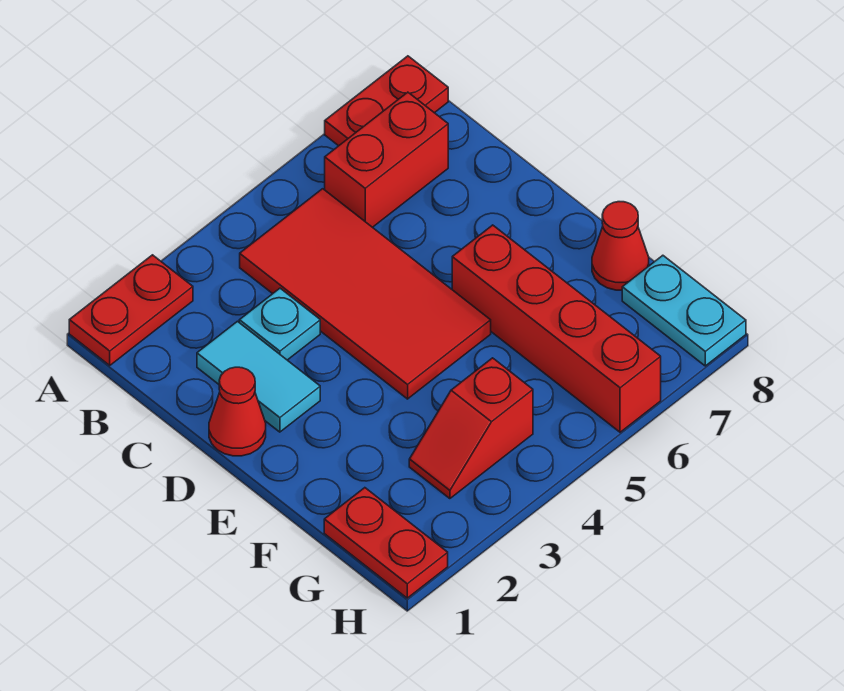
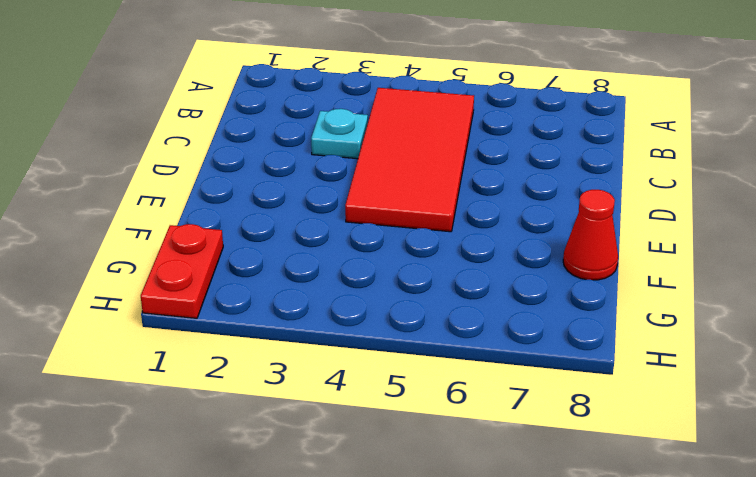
none -> red 1x2 plate [69,255,193,365]
none -> red 1x2 plate [325,56,448,146]
none -> red 1x2 brick [325,92,448,227]

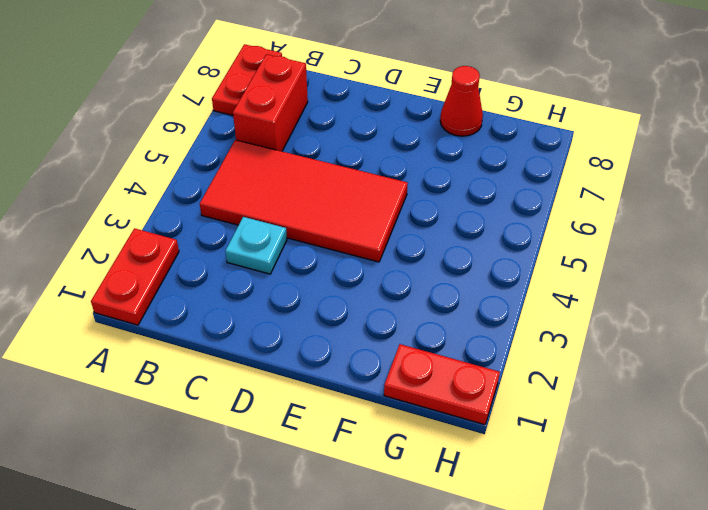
none -> cyan 1x2 tile [197,321,320,432]
none -> red 1x1 cone [209,367,266,456]
none -> red 1x4 brick [452,225,661,432]

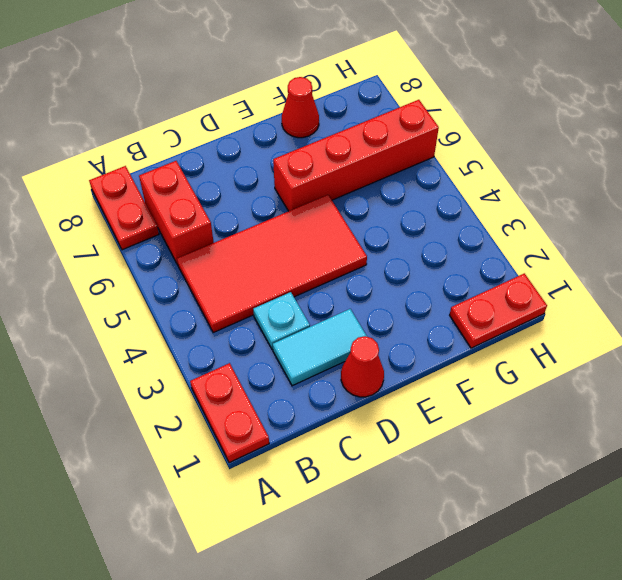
none -> red 1x2 slope [409,358,533,499]
none -> cyan 1x2 plate [622,255,746,366]

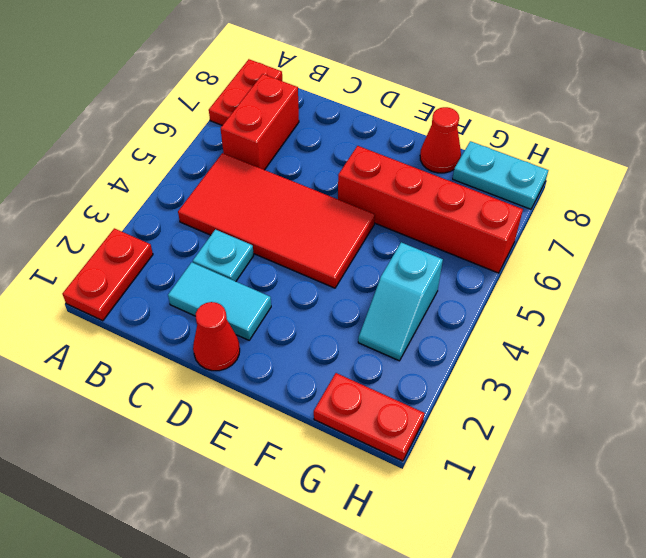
cyan 1x2 slope [358,242,443,361] -> red 1x2 slope [409,358,533,499]

